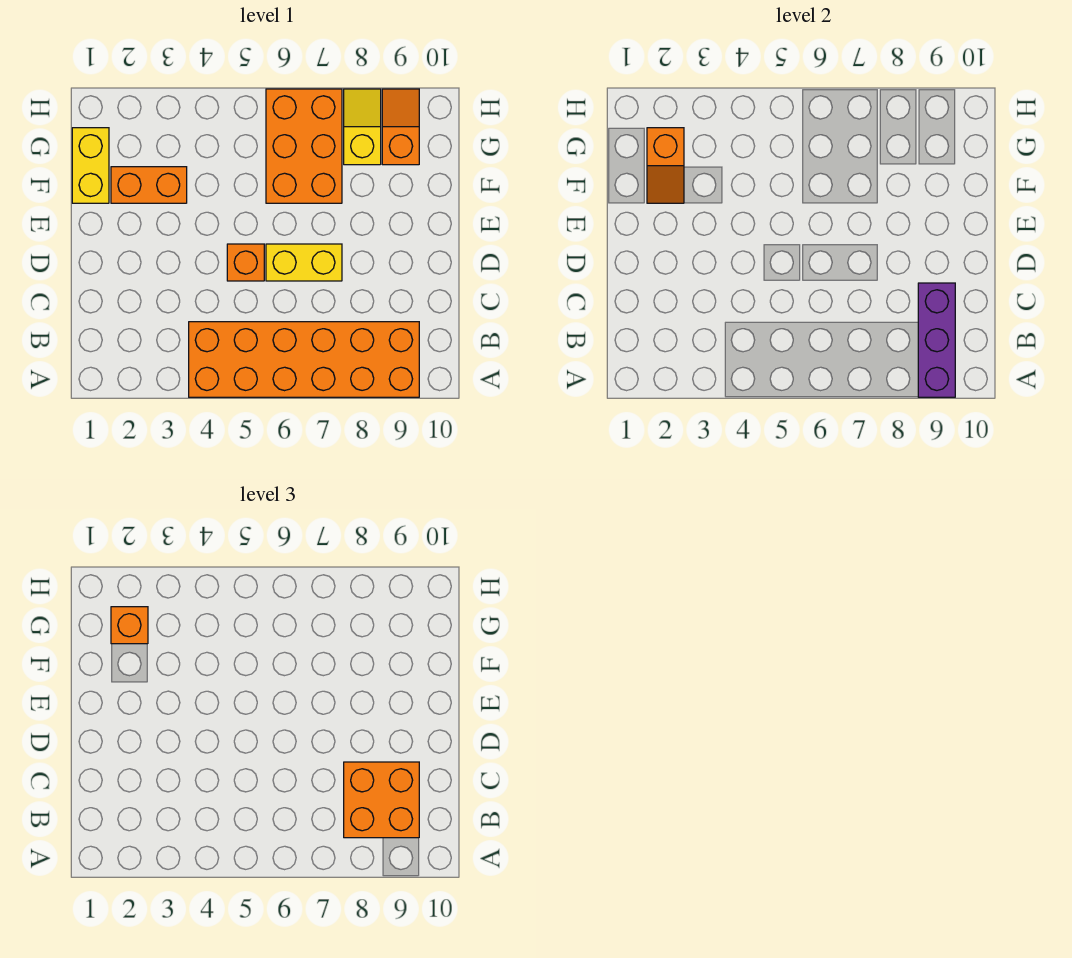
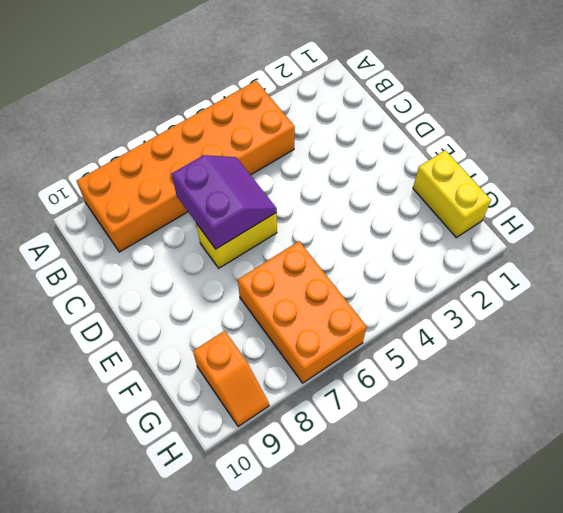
purple 2x2 slope [172,155,277,249] -> none
none -> orange 1x1 brick [227,244,264,281]
none -> orange 1x2 brick [111,167,187,203]
none -> yellow 1x2 slope [344,89,381,165]

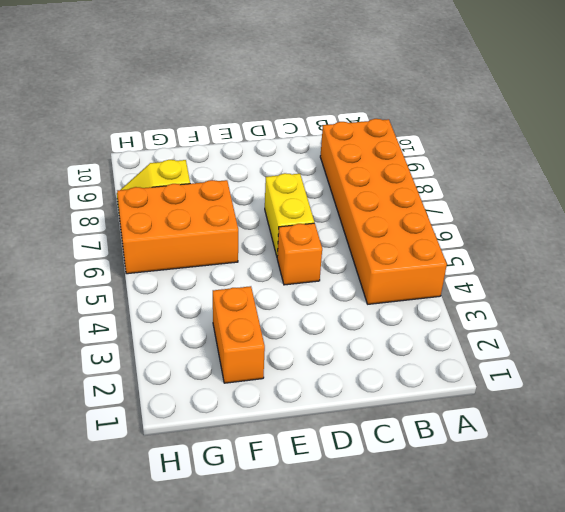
none -> yellow 1x2 brick [72,128,109,203]
none -> orange 1x2 slope [382,89,419,165]
none -> purple 1x3 brick [918,283,955,397]

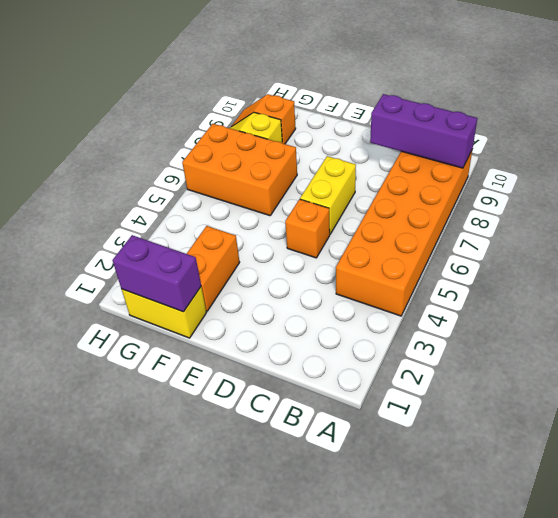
purple 1x2 brick [113,235,201,312] -> none
none -> orange 1x2 slope [647,128,684,203]
none -> orange 2x2 brick [344,762,419,838]
none -> orange 1x1 brick [111,607,148,644]

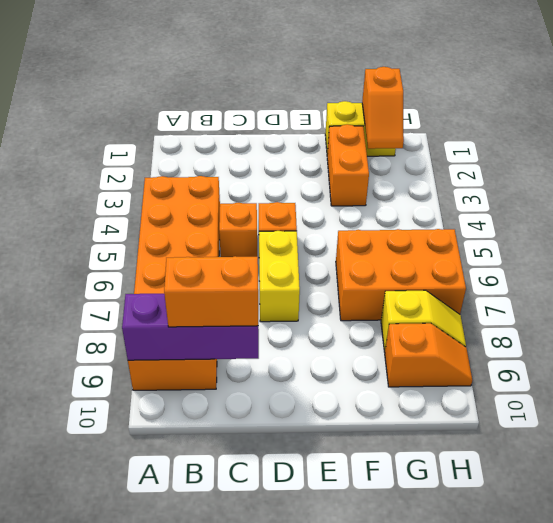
orange 1x2 brick [164,256,258,327] -> orange 2x2 brick [344,762,419,838]
orange 1x1 brick [219,203,257,257] -> orange 1x1 brick moved to [111,607,148,644]
orange 1x2 slope [362,67,404,149] -> orange 1x2 slope turned to [647,128,684,203]

